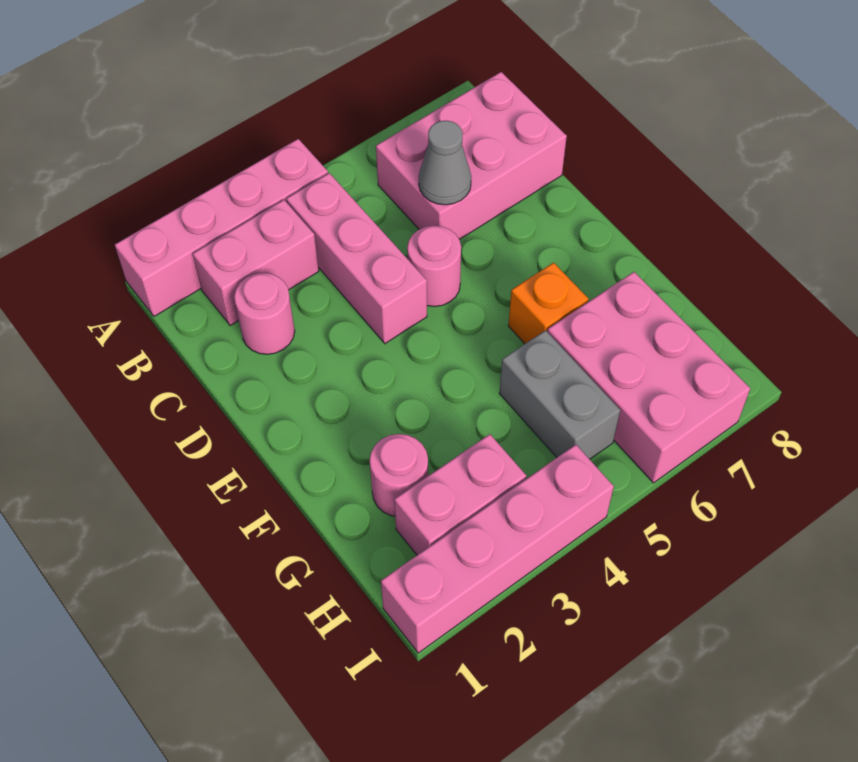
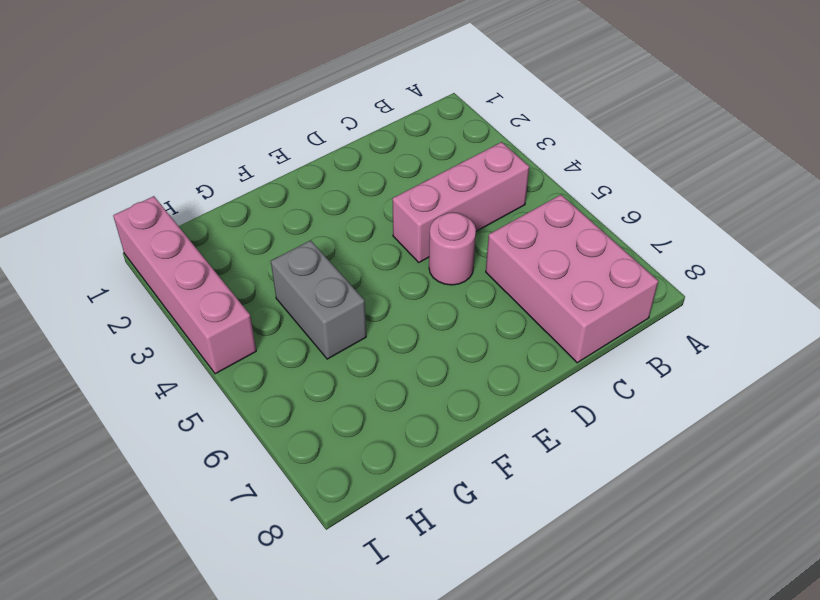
grey 1x2 brick [271,240,366,359] -> grey 1x2 brick turned to [499,330,620,459]
none -> pink 1x4 brick [115,139,328,316]
none -> pink 1x2 brick [193,200,319,325]
none -> pink 1x1 round brick [234,273,295,354]

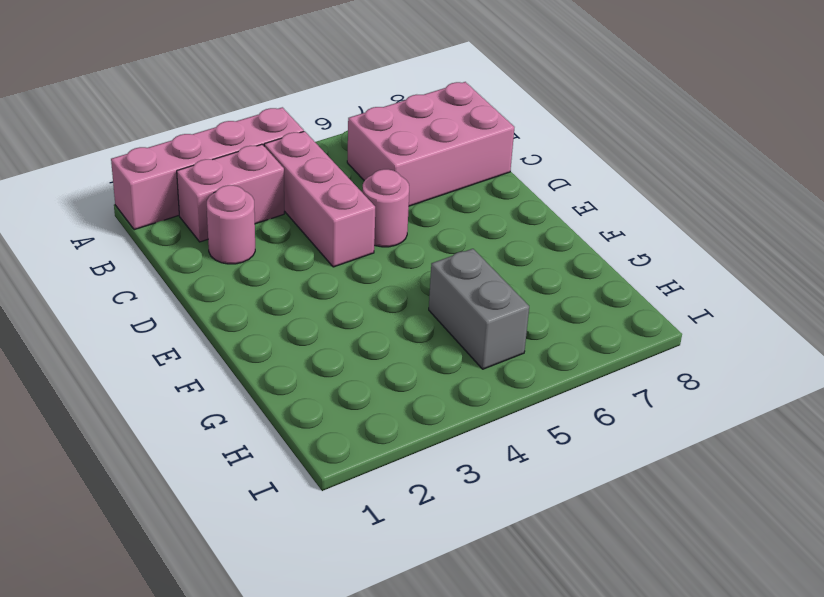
none -> orange 1x1 brick [508,263,589,344]
none -> pink 1x1 round brick [370,434,428,516]
none -> pink 2x3 brick [548,272,750,483]

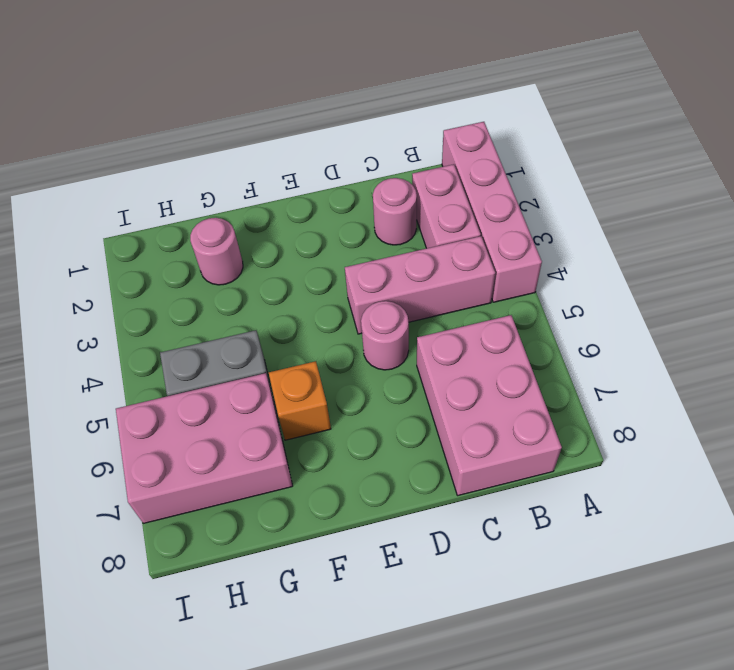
none -> pink 1x2 brick [394,434,526,555]
none -> pink 1x4 brick [381,445,614,653]
none -> grey 1x1 cone [419,121,471,205]

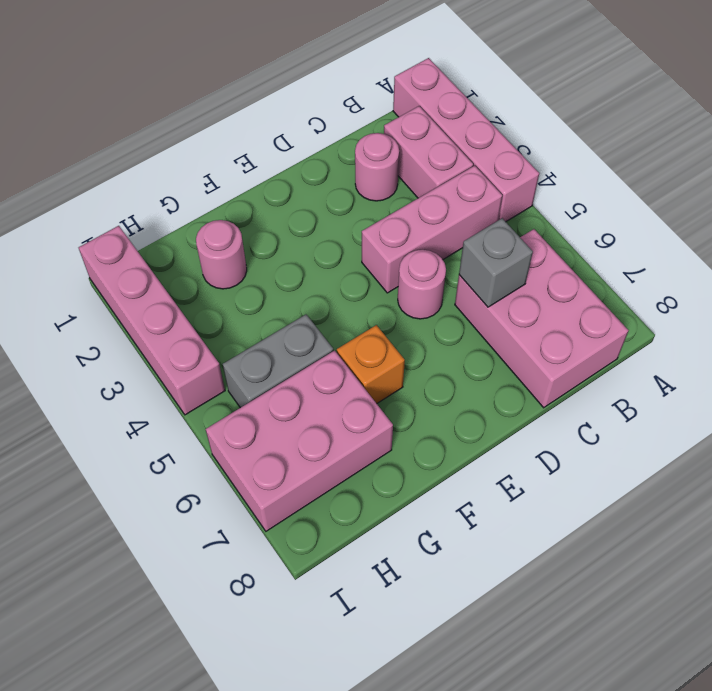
grey 1x1 brick [459,218,533,307] -> grey 1x1 cone [419,121,471,205]
none -> pink 1x2 brick [394,434,526,555]

